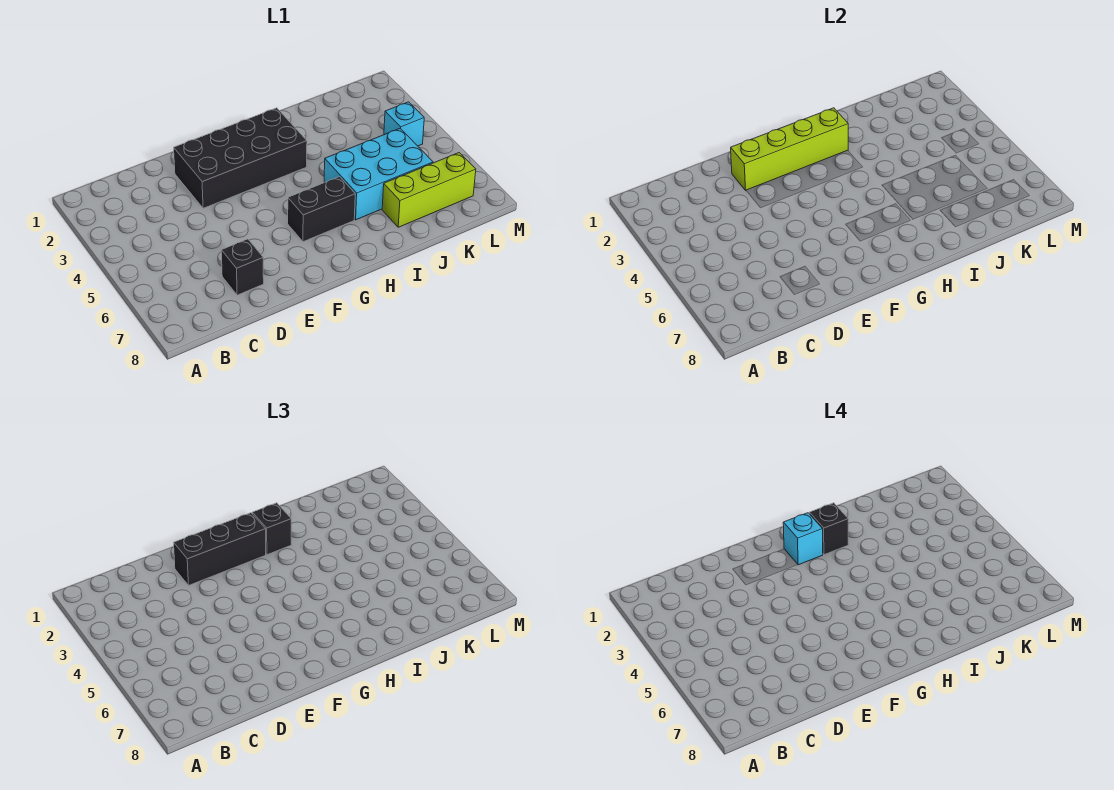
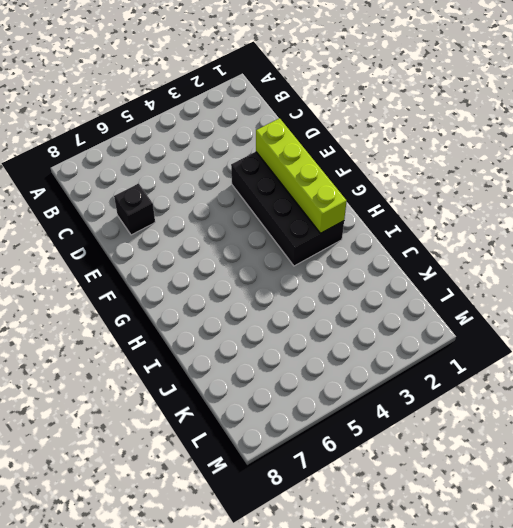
none -> black 1x2 brick [288,177,355,242]
none -> cyan 2x3 brick [324,129,433,220]

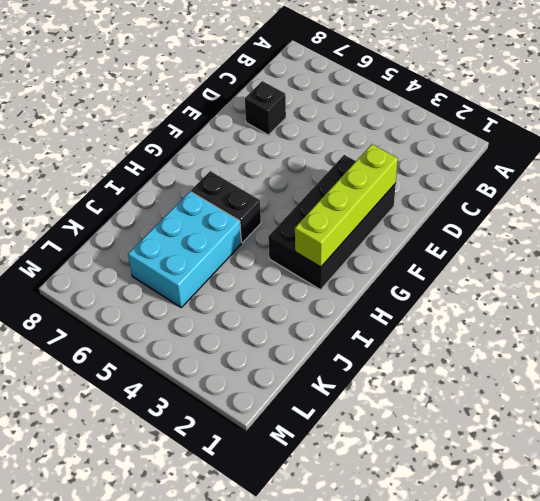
black 1x2 brick [191,171,261,243] -> black 1x2 brick turned to [288,177,355,242]
none -> lime 1x3 brick [382,153,476,227]
none -> cyan 1x1 brick [384,102,424,146]

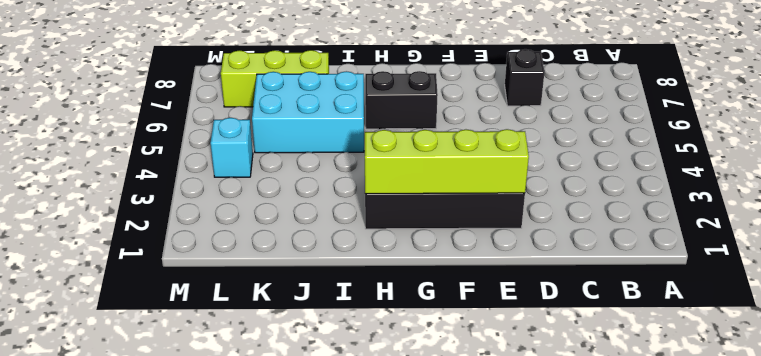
none -> black 1x3 brick [174,513,266,585]
none -> black 1x1 brick [252,503,291,555]

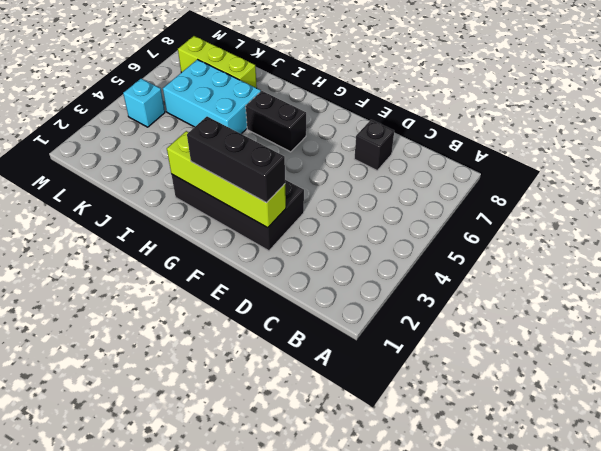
none -> black 1x1 brick [252,503,291,555]
none -> cyan 1x1 brick [783,513,823,565]

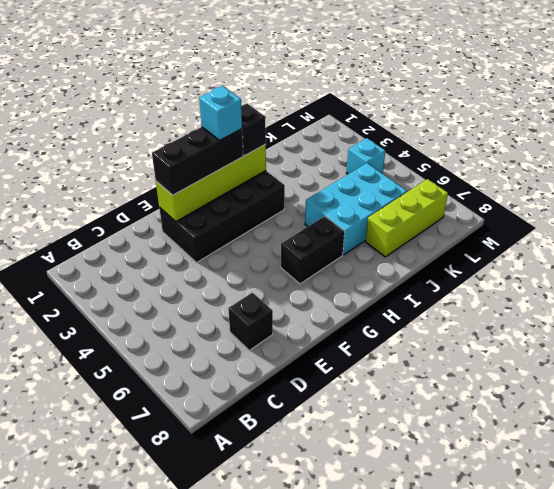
none -> black 1x1 brick [809,503,848,555]

